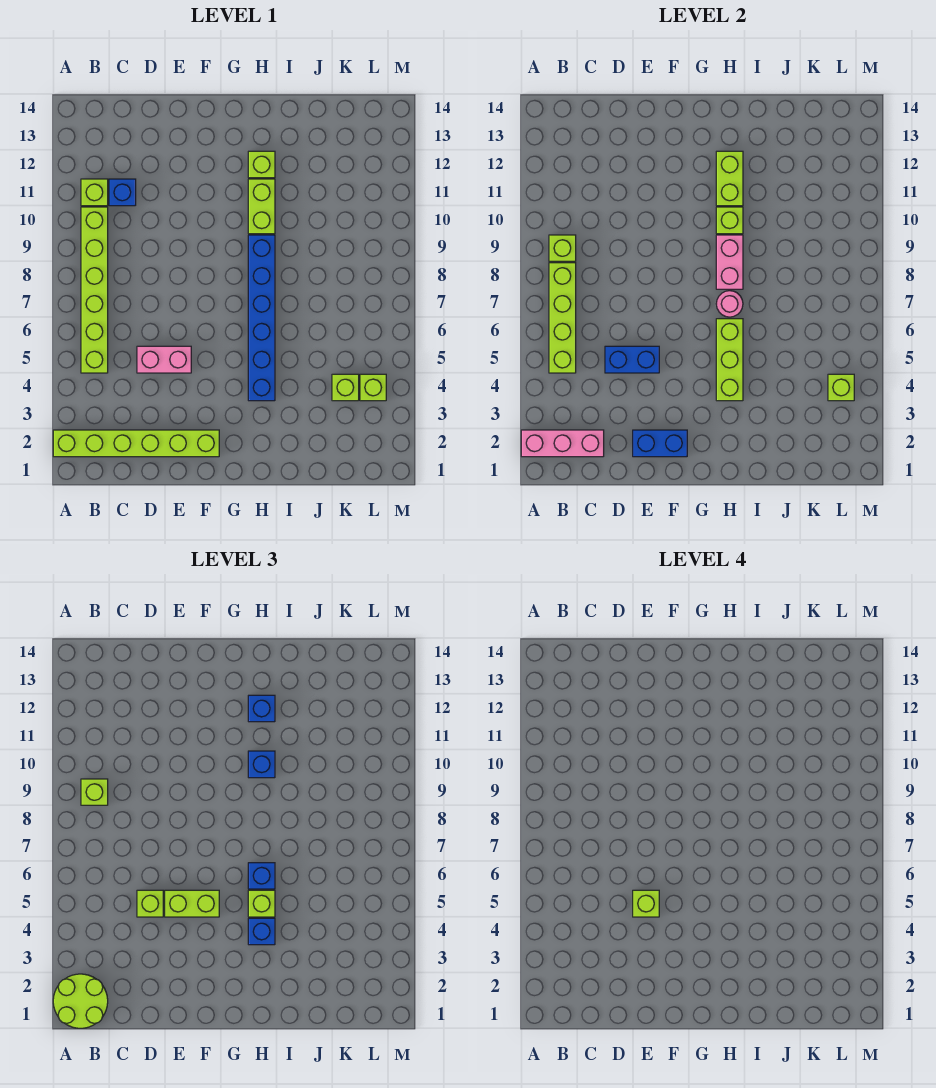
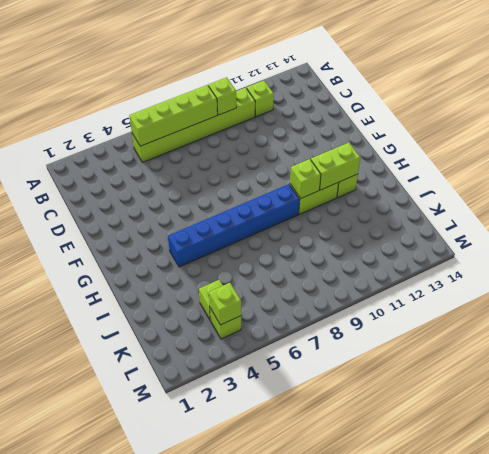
none -> lime 1x6 brick [53,430,219,457]
none -> blue 1x1 brick [109,179,136,206]
none -> pink 1x2 brick [137,346,191,373]
none -> pink 1x3 brick [521,430,604,457]

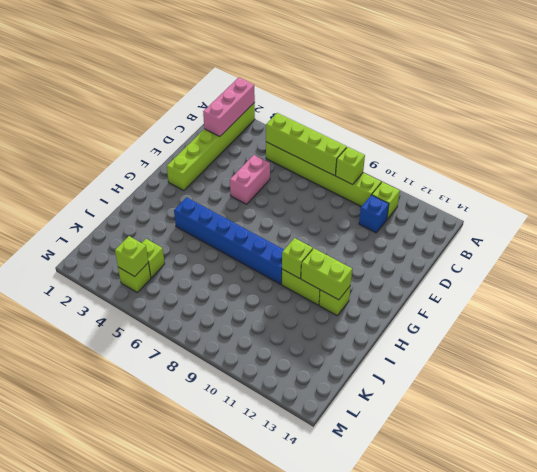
none -> blue 1x2 brick [605,346,659,373]
none -> blue 1x2 brick [633,430,687,457]
none -> lime 1x3 brick [716,319,743,401]
none -> pink 1x1 round brick [716,291,743,317]

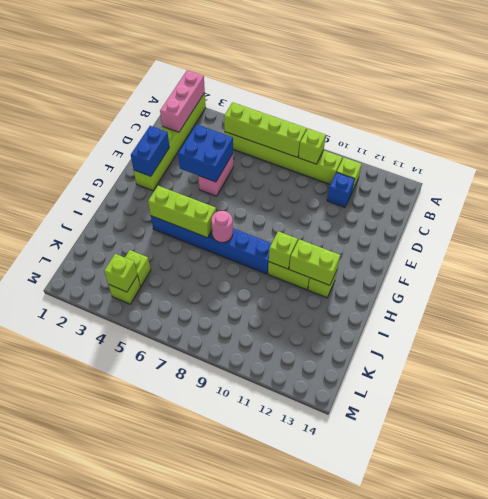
blue 2x2 brick [178,124,233,182] -> blue 1x2 brick [605,346,659,373]
none -> pink 1x2 brick [716,235,743,289]
none -> lime 2x2 round brick [53,974,108,1028]
none -> lime 1x1 brick [81,779,108,805]
none -> lime 1x1 brick [137,890,163,917]

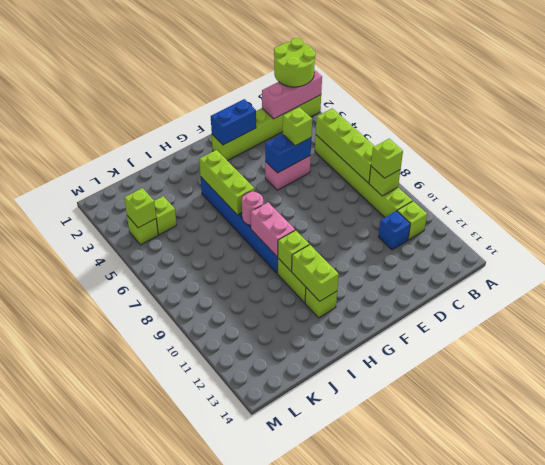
none -> lime 1x2 brick [165,890,219,917]
none -> blue 1x1 brick [248,918,275,945]
none -> lime 1x1 brick [248,890,275,917]
none -> blue 1x1 brick [248,863,275,889]

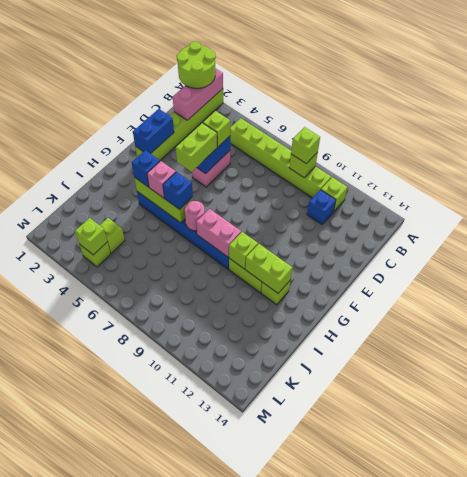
pink 1x1 brick [147,161,176,198] -> lime 1x1 brick [248,890,275,917]
none -> lime 1x4 brick [549,263,576,373]
none -> blue 1x1 brick [248,751,275,778]
none -> blue 1x1 brick [248,695,275,722]
none -> lime 1x1 brick [633,890,659,917]

